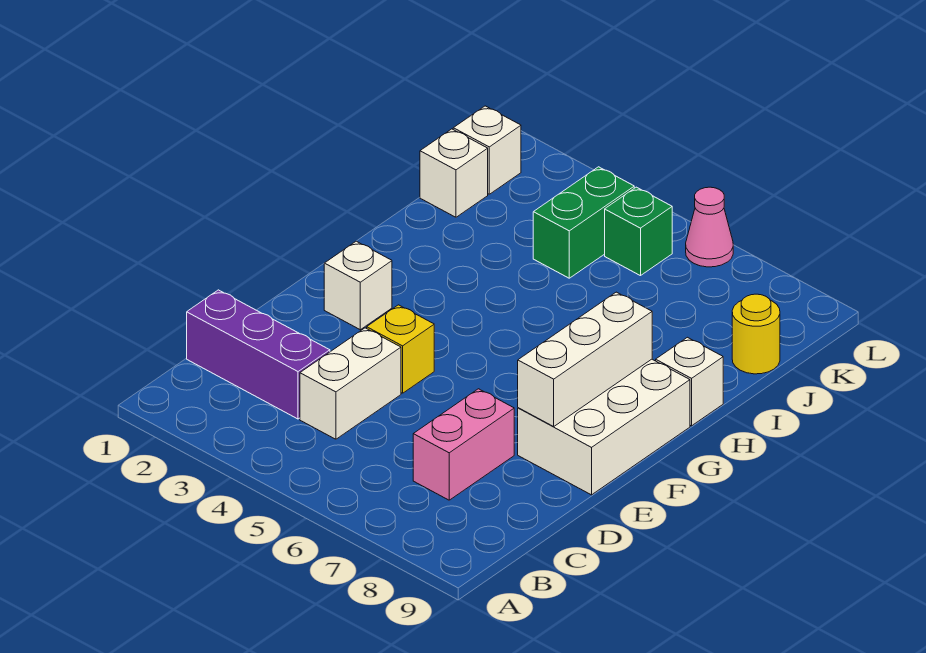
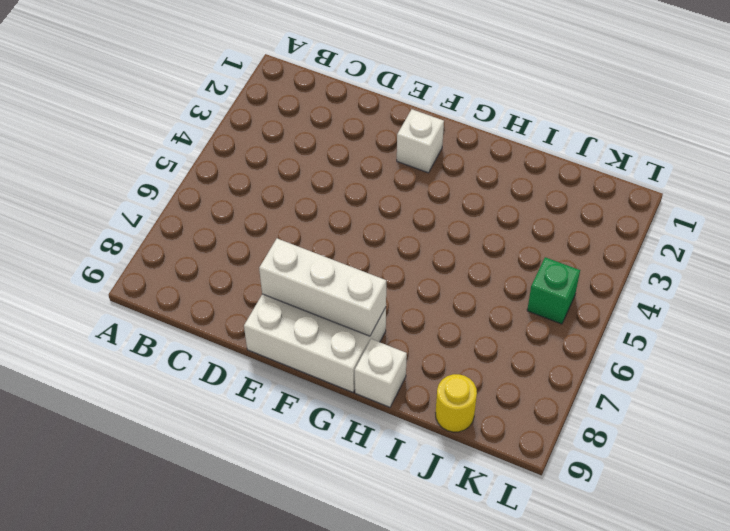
none -> purple 1x3 brick [187,290,330,419]
none -> white 1x2 brick [300,328,401,439]
none -> pink 1x2 brick [413,389,514,500]

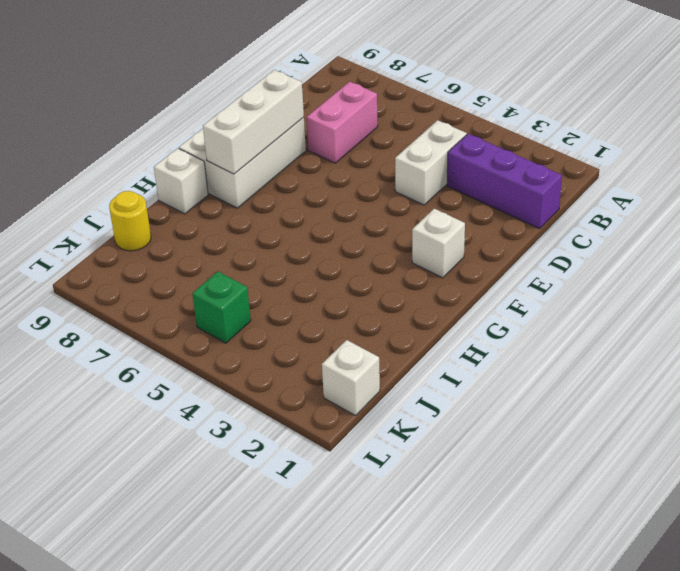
none -> yellow 1x1 brick [367,305,434,393]
none -> white 1x1 brick [420,129,488,217]
none -> green 1x2 brick [533,167,634,278]

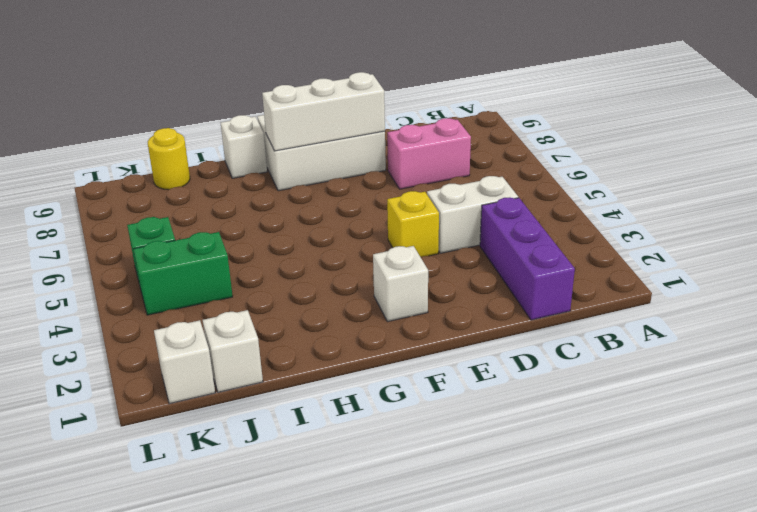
none -> pink 1x1 cone [686,187,733,267]

